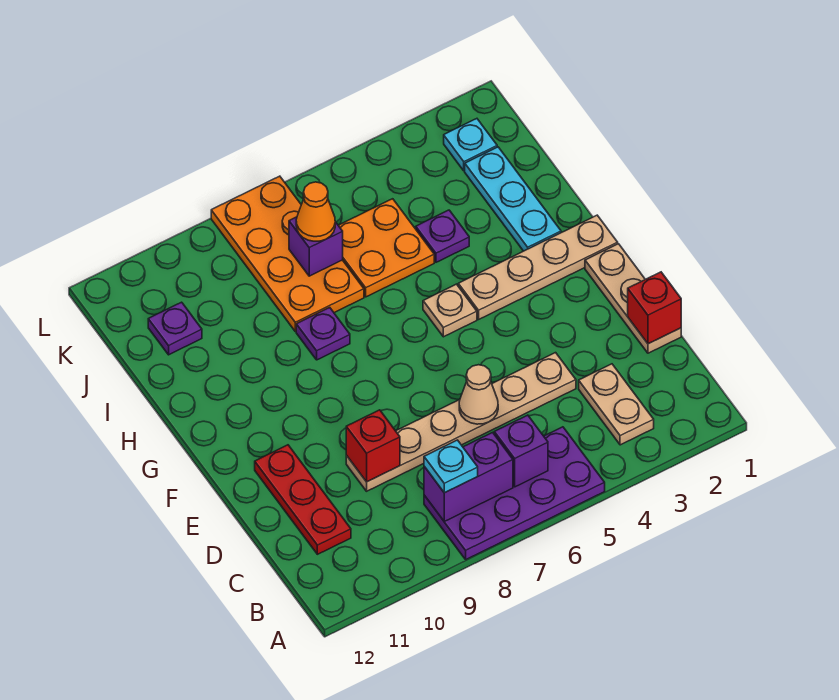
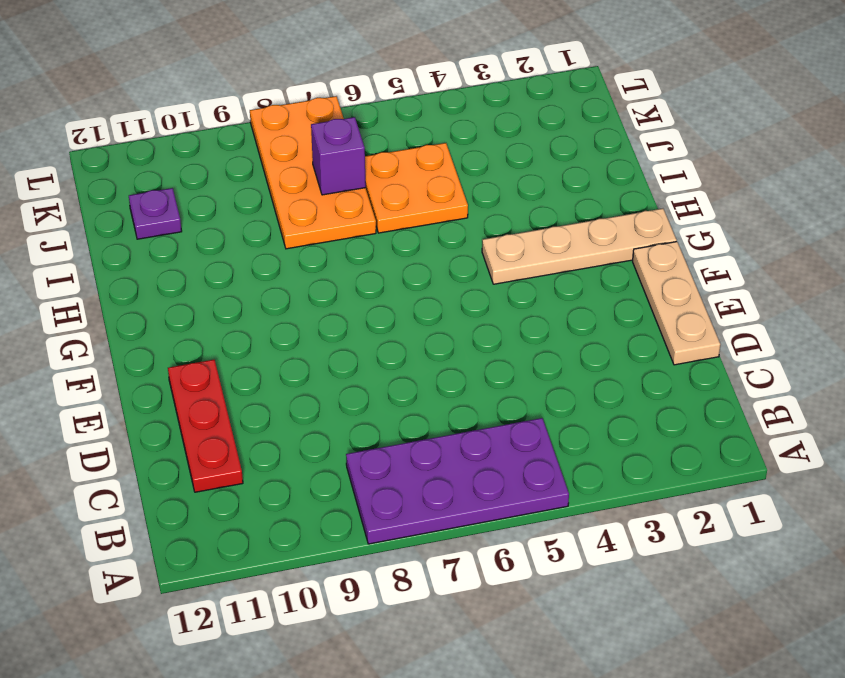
none -> tan 1x2 plate [579,364,654,445]
none -> tan 1x6 plate [346,353,576,491]
none -> tan 1x1 plate [423,284,477,337]

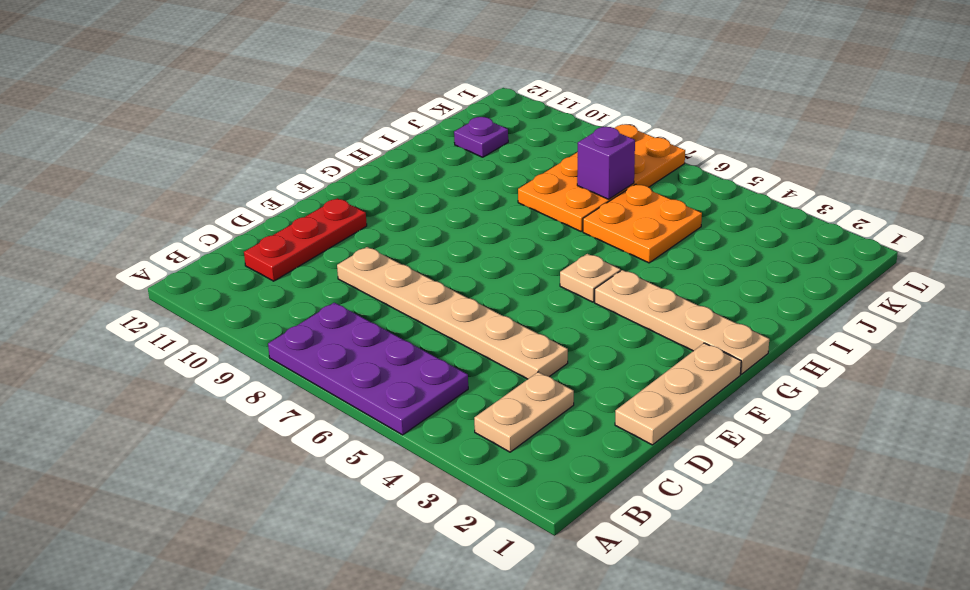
none -> cyan 1x3 plate [465,147,561,251]
none -> purple 1x1 plate [296,308,350,360]
none -> purple 1x1 plate [416,210,469,262]

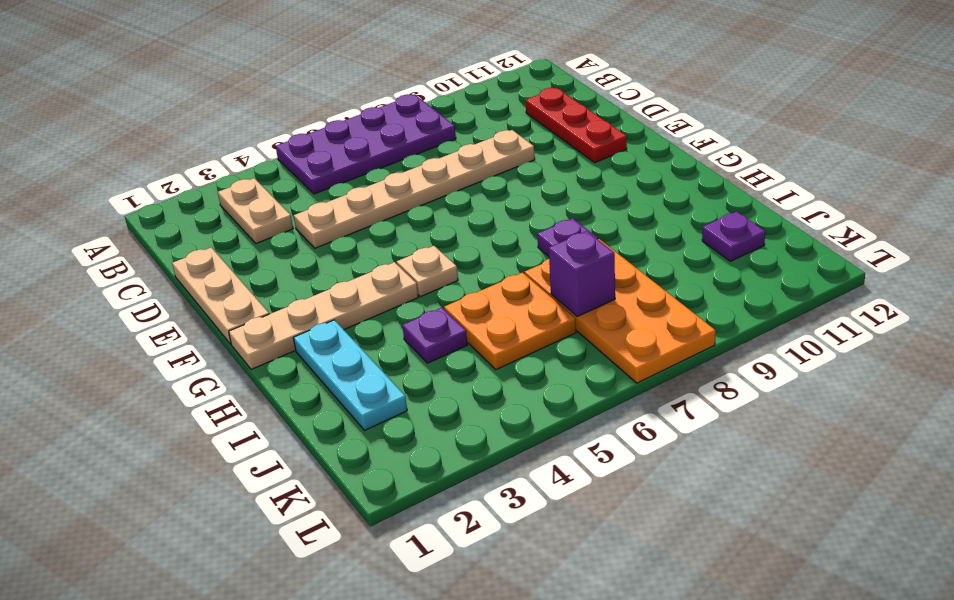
none -> cyan 1x1 plate [444,119,497,171]
none -> purple 1x1 brick [494,415,548,487]
none -> purple 1x2 brick [424,433,513,521]

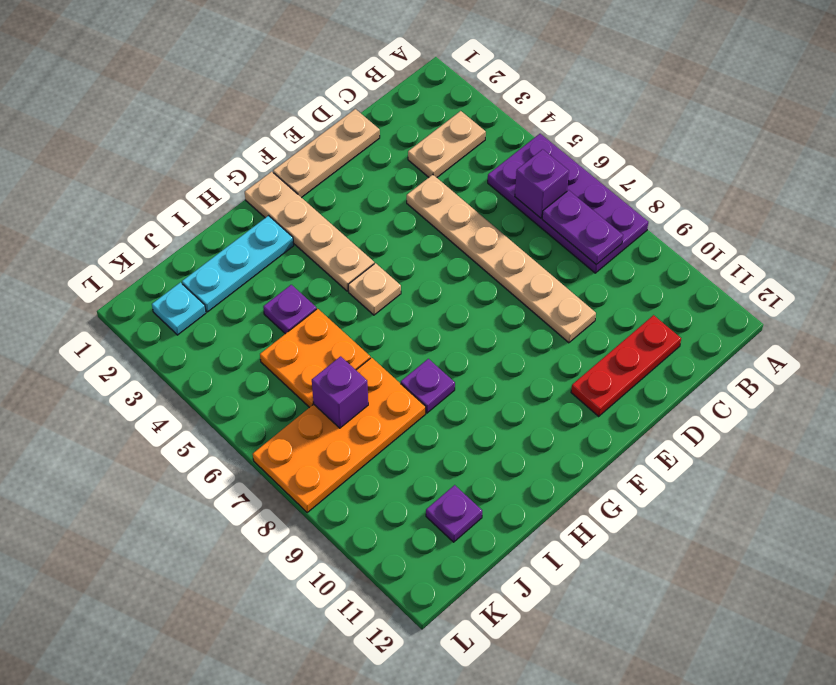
purple 1x2 plate [542,190,623,265] -> purple 1x2 brick [424,433,513,521]
none -> red 1x1 brick [628,272,681,344]
none -> tan 1x1 cone [459,365,498,424]
none -> red 1x1 brick [346,410,400,482]

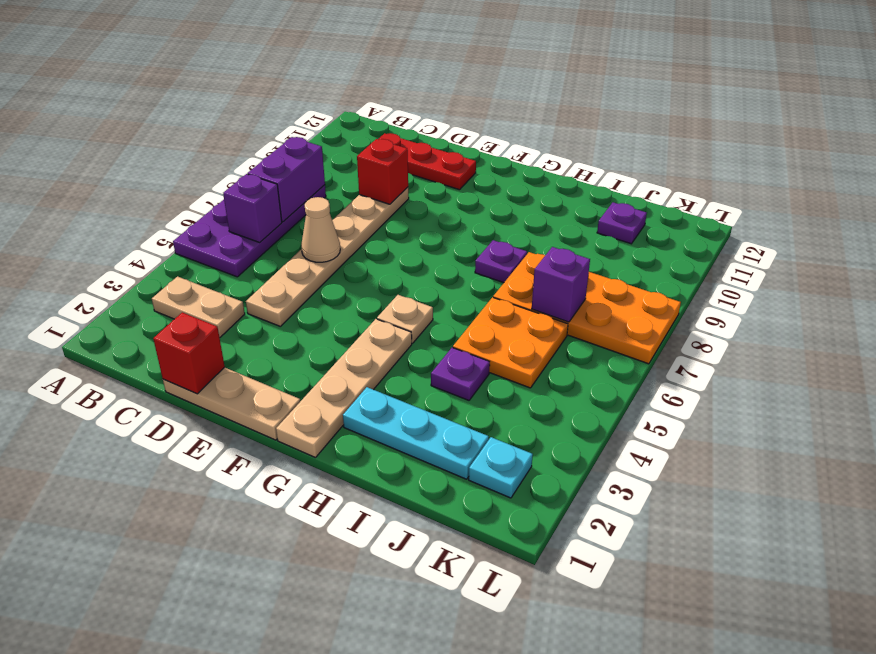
none -> cyan 1x1 plate [424,440,478,493]
none -> orange 1x1 cone [296,182,335,241]

